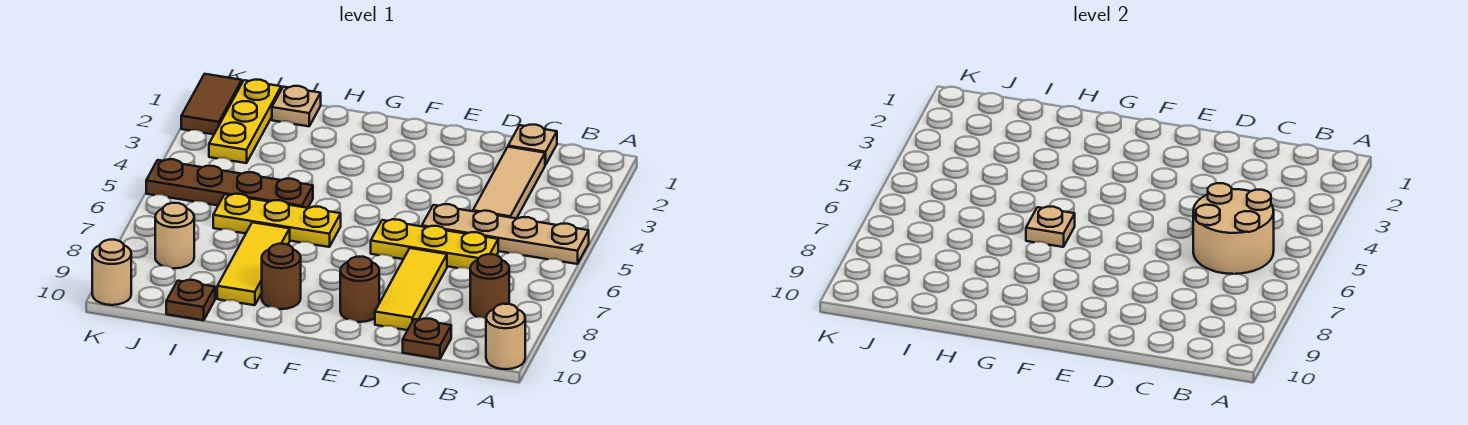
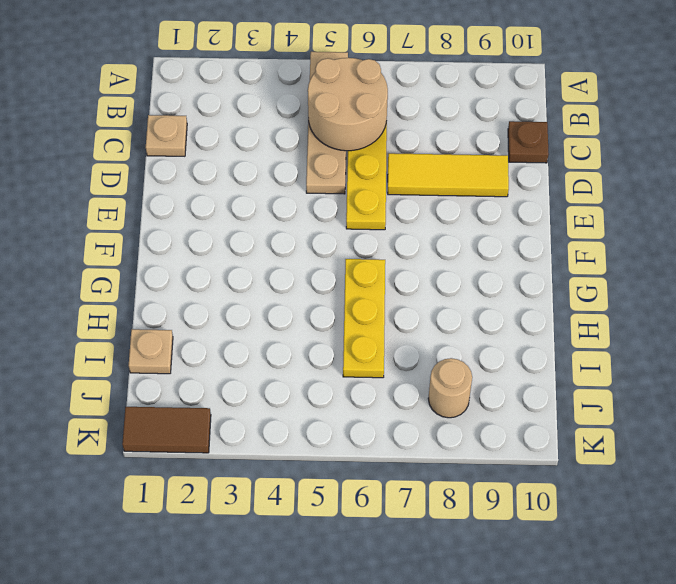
none -> tan 1x1 round brick [486,304,525,369]
none -> brown 1x1 round brick [470,254,509,319]
none -> tan 1x3 tile [473,147,545,218]

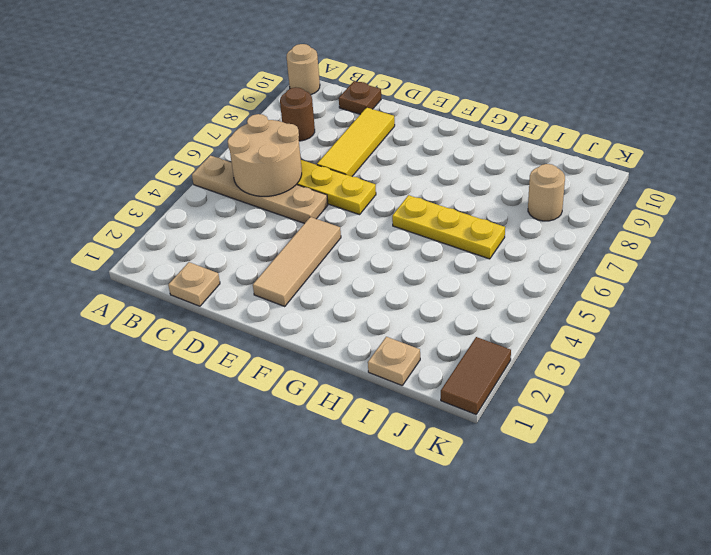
tan 1x3 tile [253,217,341,306] -> tan 1x3 tile moved to [473,147,545,218]
none -> brown 1x1 round brick [340,257,379,322]
none -> brown 1x1 round brick [262,244,301,309]
none -> brown 1x4 plate [146,159,313,208]

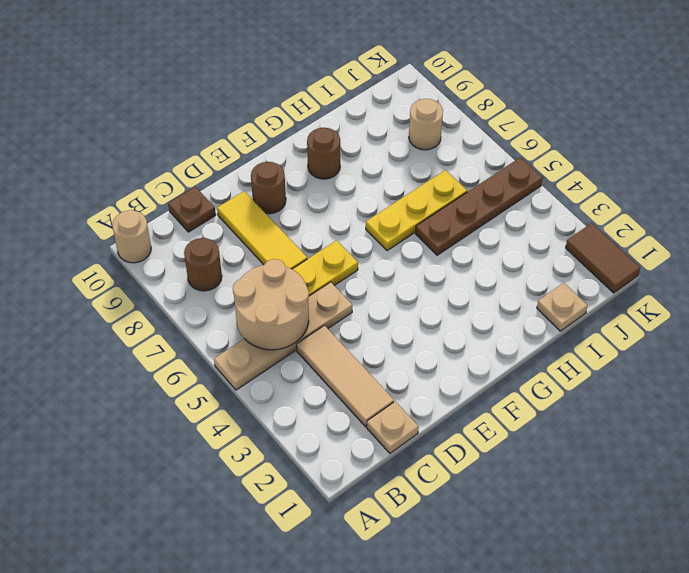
none -> yellow 1x3 tile [217,222,290,305]
none -> brown 1x1 plate [166,280,215,320]
none -> yellow 1x3 plate [209,80,281,163]

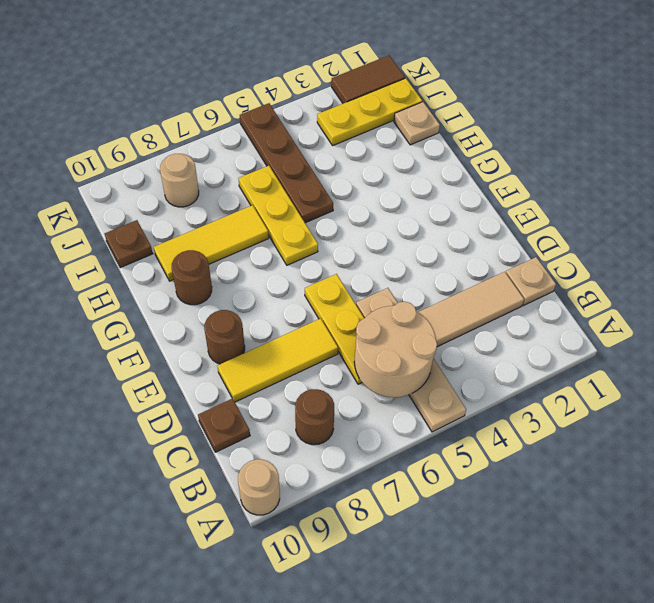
none -> tan 1x1 round brick [92,240,131,305]
none -> tan 1x1 plate [1026,207,1075,247]

